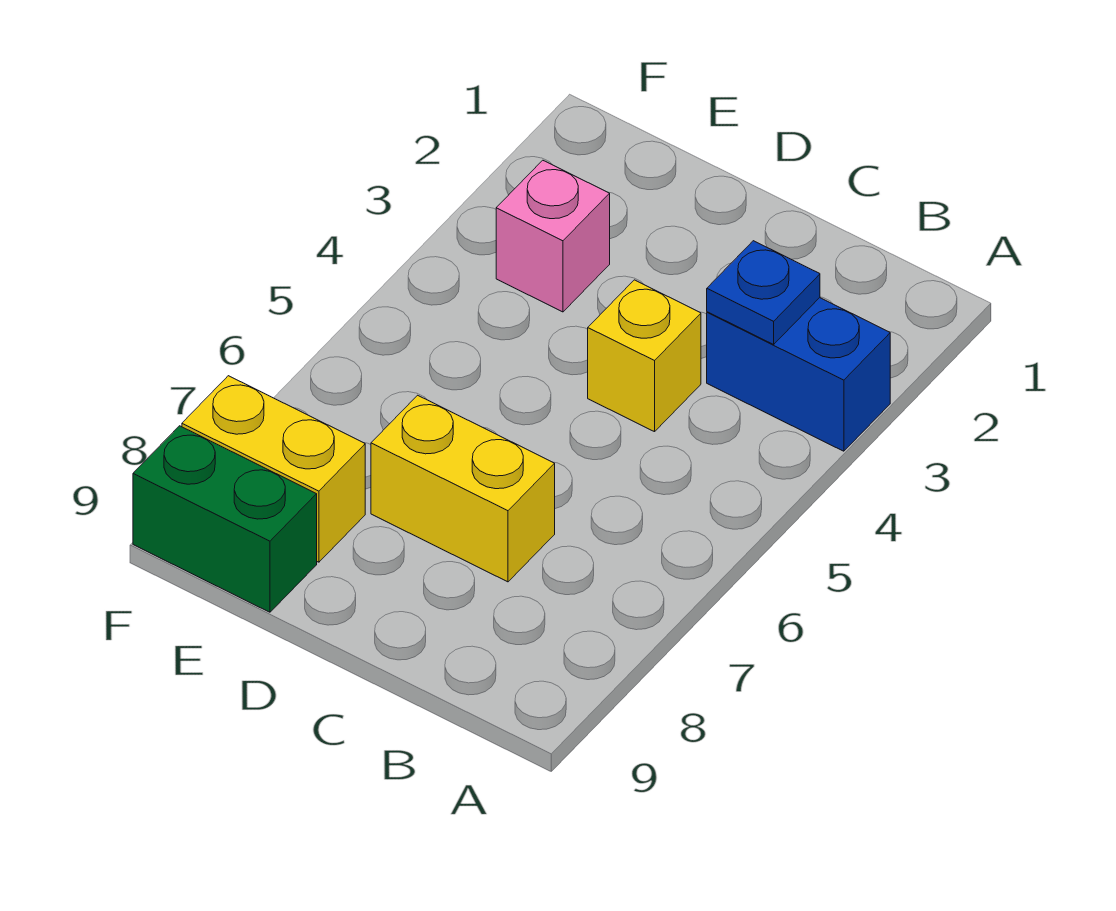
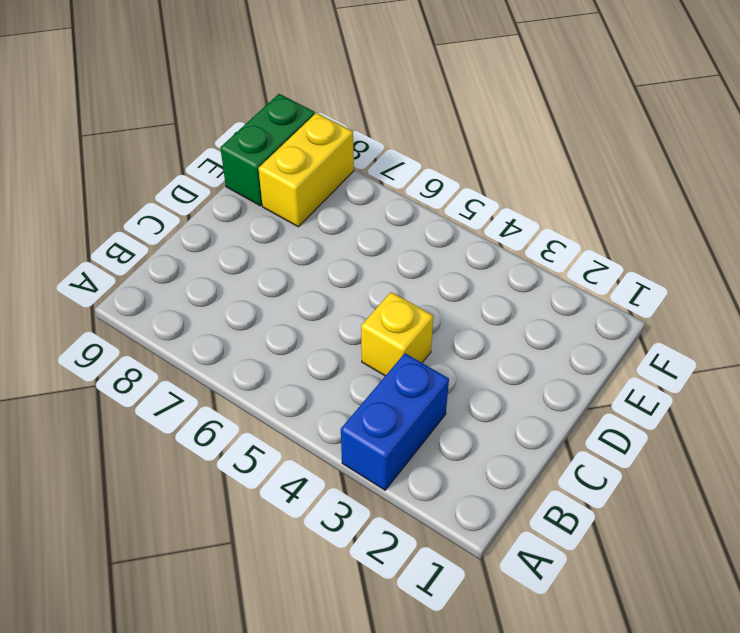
none -> yellow 1x2 brick [371,395,555,582]
none -> pink 1x1 brick [496,160,610,312]

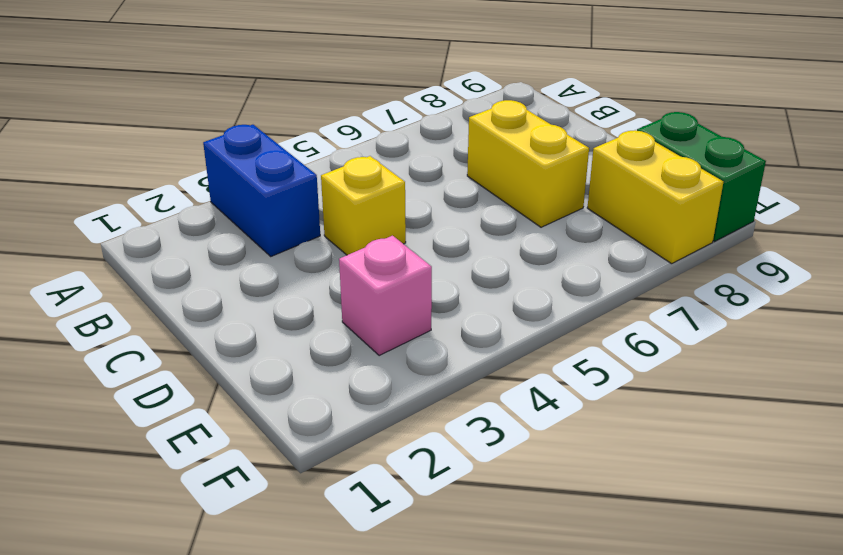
none -> blue 1x1 plate [707,241,820,344]

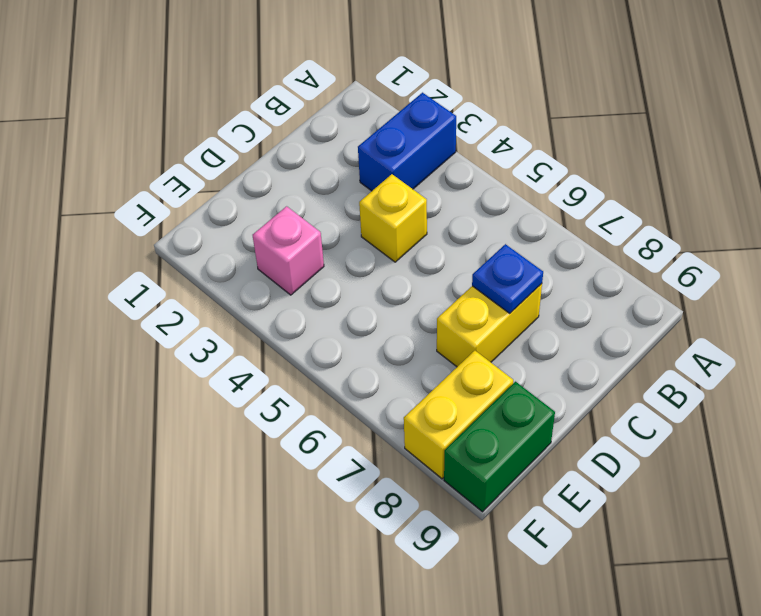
blue 1x1 plate [472,244,543,313] -> blue 1x1 plate moved to [707,241,820,344]

